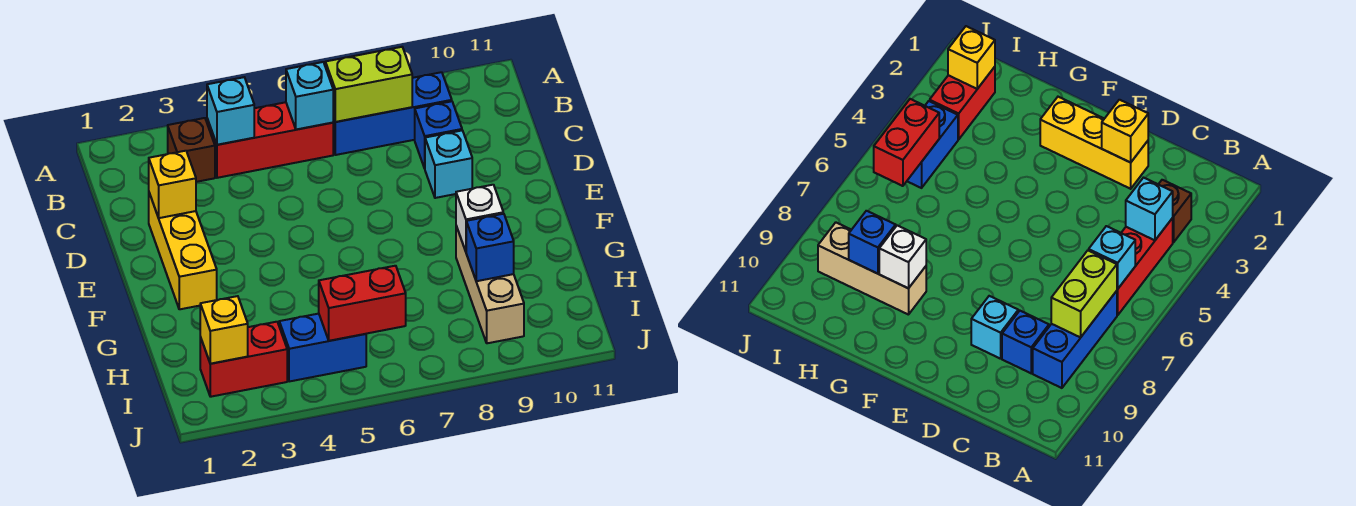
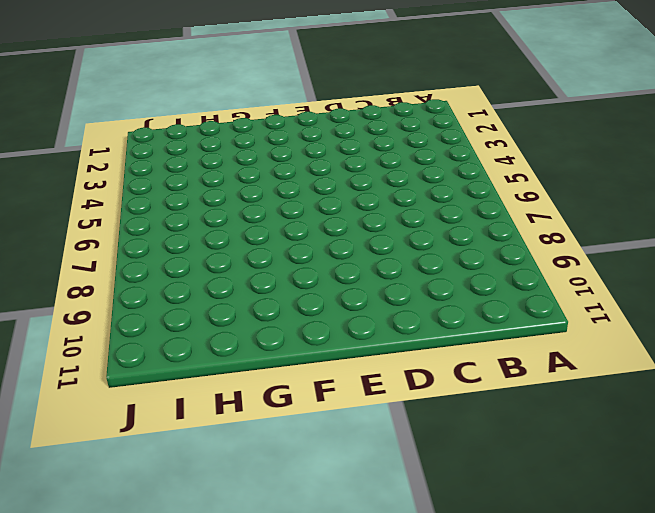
none -> brown 1x1 brick [168,118,215,182]
none -> red 1x3 brick [207,102,333,178]
none -> blue 1x3 brick [333,72,452,155]

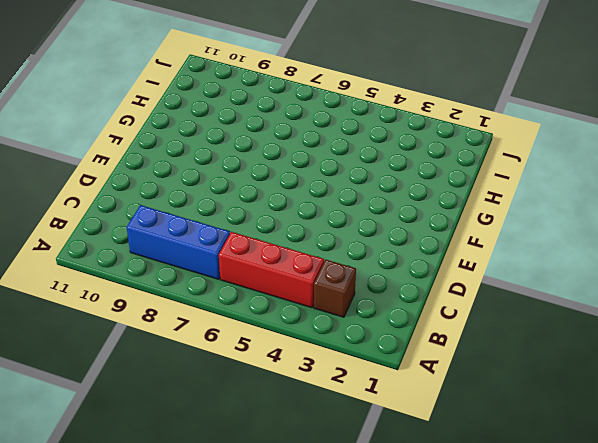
none -> blue 1x1 brick [415,101,462,168]
none -> yellow 1x3 brick [149,193,217,309]
none -> cyan 1x1 brick [425,131,472,198]

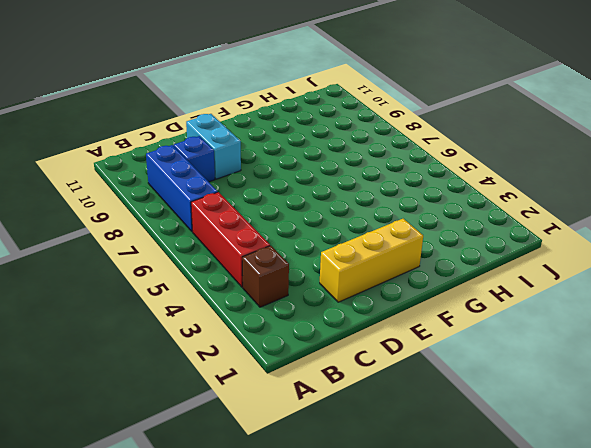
cyan 1x2 brick [186,114,241,179] -> cyan 1x1 brick [425,131,472,198]
none -> tan 1x3 brick [456,226,524,343]
none -> red 1x2 brick [200,322,287,397]
none -> blue 1x2 brick [279,314,366,382]

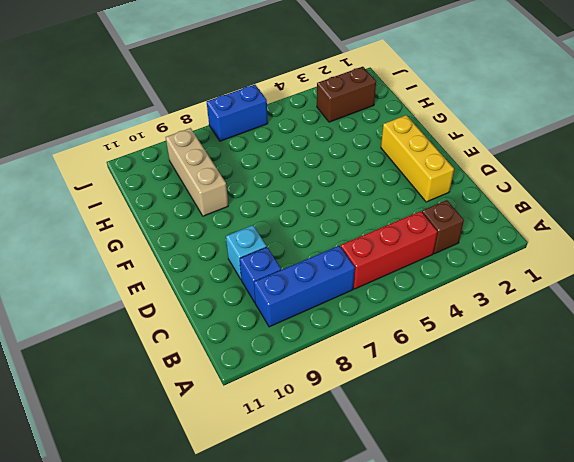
brown 1x2 brick [317,67,376,122] -> red 1x2 brick [200,322,287,397]
blue 1x2 brick [207,85,268,141] -> blue 1x2 brick moved to [279,314,366,382]
none -> cyan 1x1 brick [207,77,254,145]
none -> cyan 1x1 brick [286,62,333,130]
none -> lime 1x2 brick [325,47,412,122]

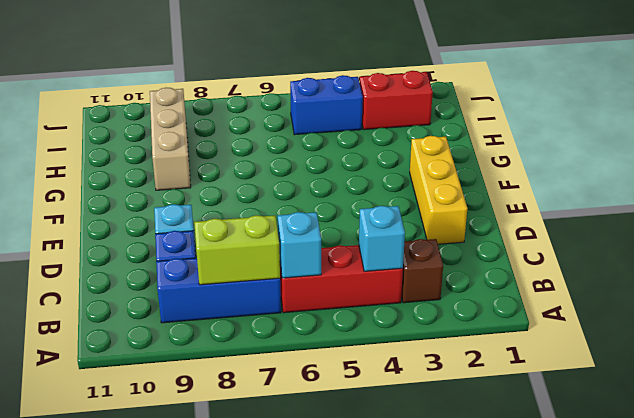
none -> yellow 1x1 brick [149,151,196,218]
none -> white 1x1 brick [456,185,503,251]
none -> blue 1x1 brick [466,214,514,281]

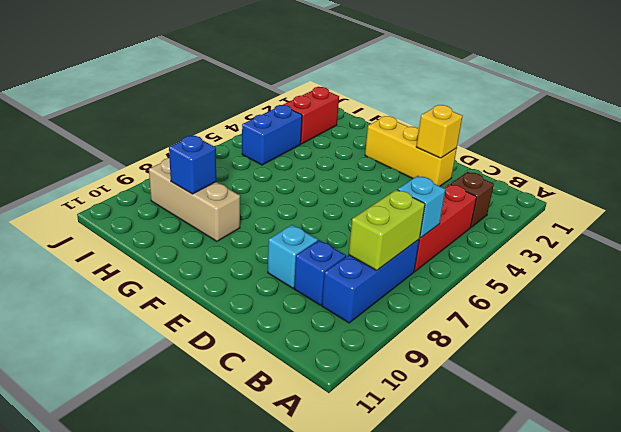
none -> cyan 1x1 brick [207,77,254,145]
none -> white 1x1 brick [456,185,503,251]
none -> yellow 1x1 brick [200,296,248,364]

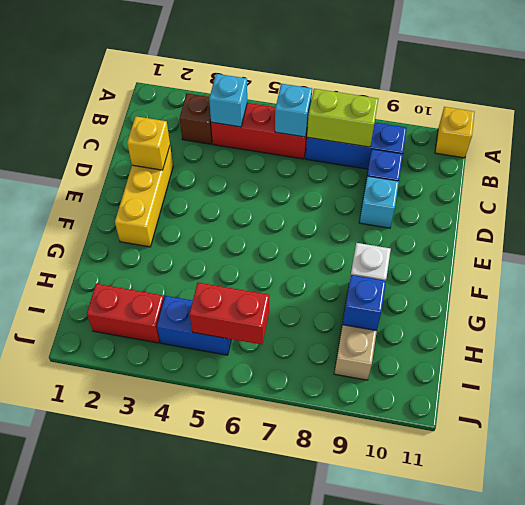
yellow 1x1 brick [435,107,475,158] -> yellow 1x1 brick moved to [200,296,248,364]

